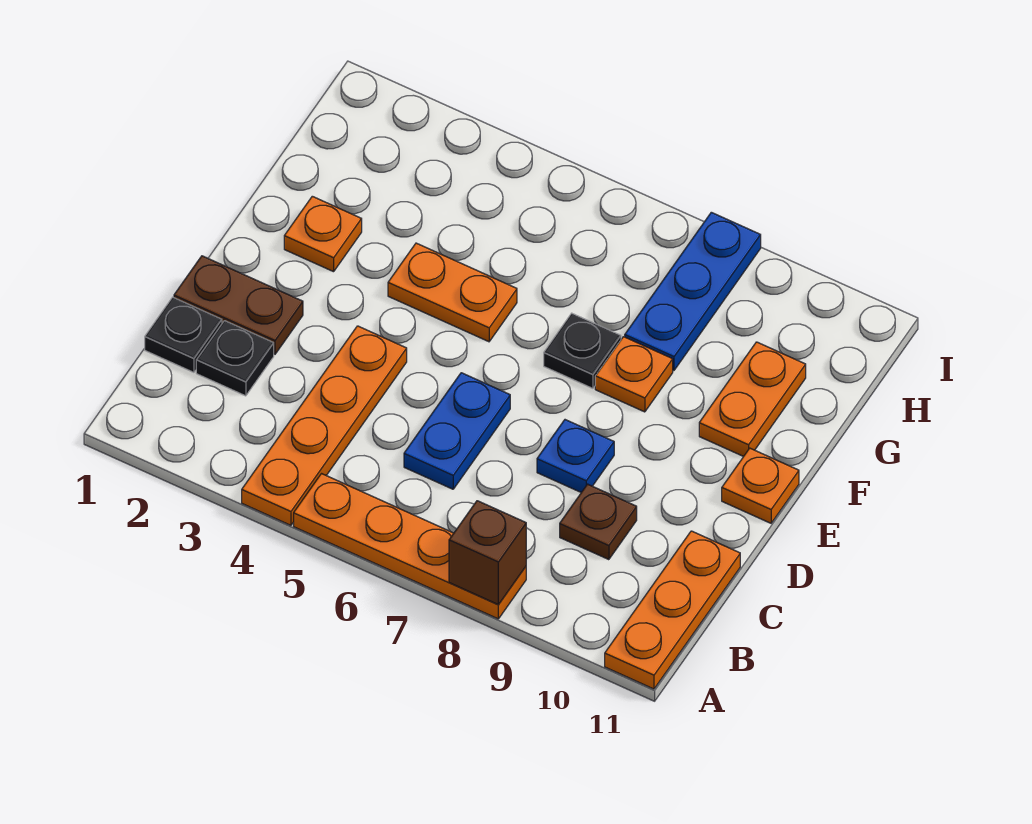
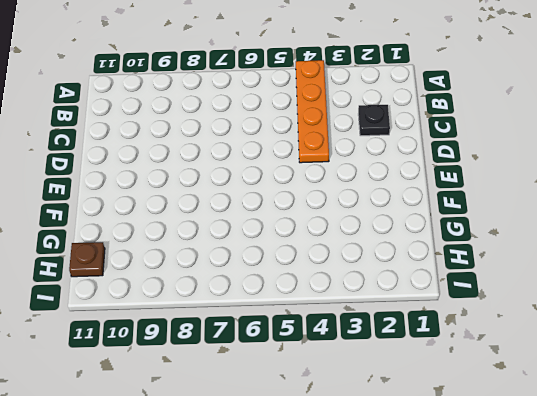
brown 1x1 plate [69,242,105,277] -> brown 1x1 plate moved to [560,484,637,560]
none -> orange 1x4 plate [294,474,526,619]
none -> orange 1x3 plate [605,531,740,689]
none -> black 1x1 plate [145,297,222,372]

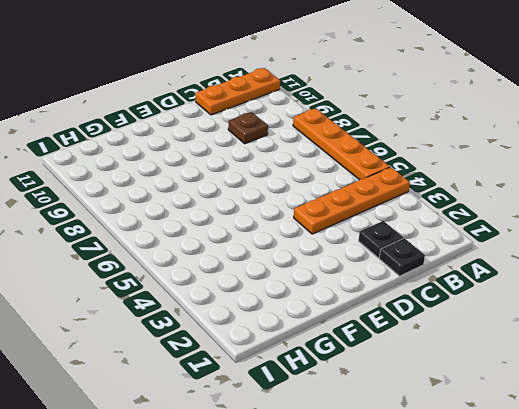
none -> blue 1x2 plate [404,373,510,489]
none -> brown 1x2 plate [174,256,303,354]
none -> blue 1x1 plate [537,420,614,492]

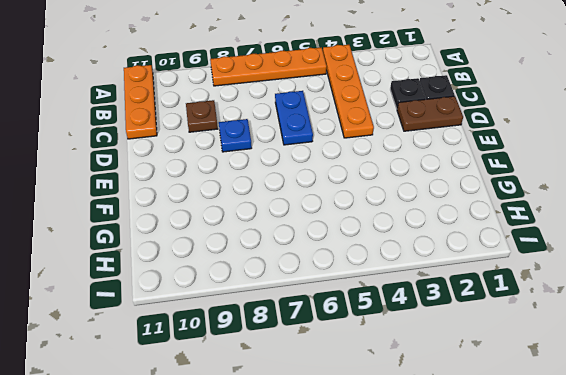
none -> orange 1x1 plate [722,448,799,523]
none -> orange 1x1 plate [284,196,362,272]
none -> orange 1x2 plate [388,243,517,342]

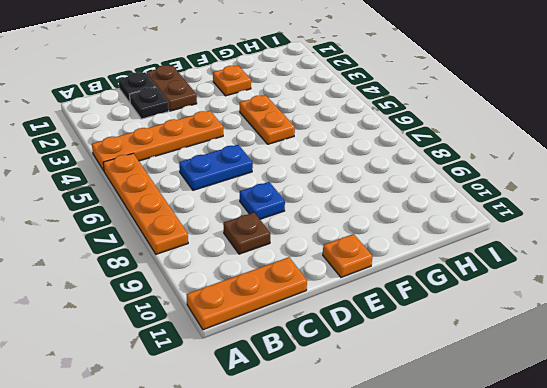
none -> black 1x1 plate [544,313,621,388]
none -> orange 1x1 plate [595,337,673,412]
none -> orange 1x2 plate [699,342,806,457]

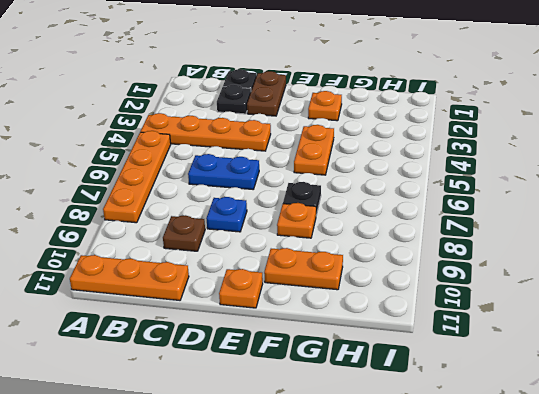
none -> blue 1x3 plate [625,212,761,370]
none -> brown 1x1 brick [449,501,526,605]

